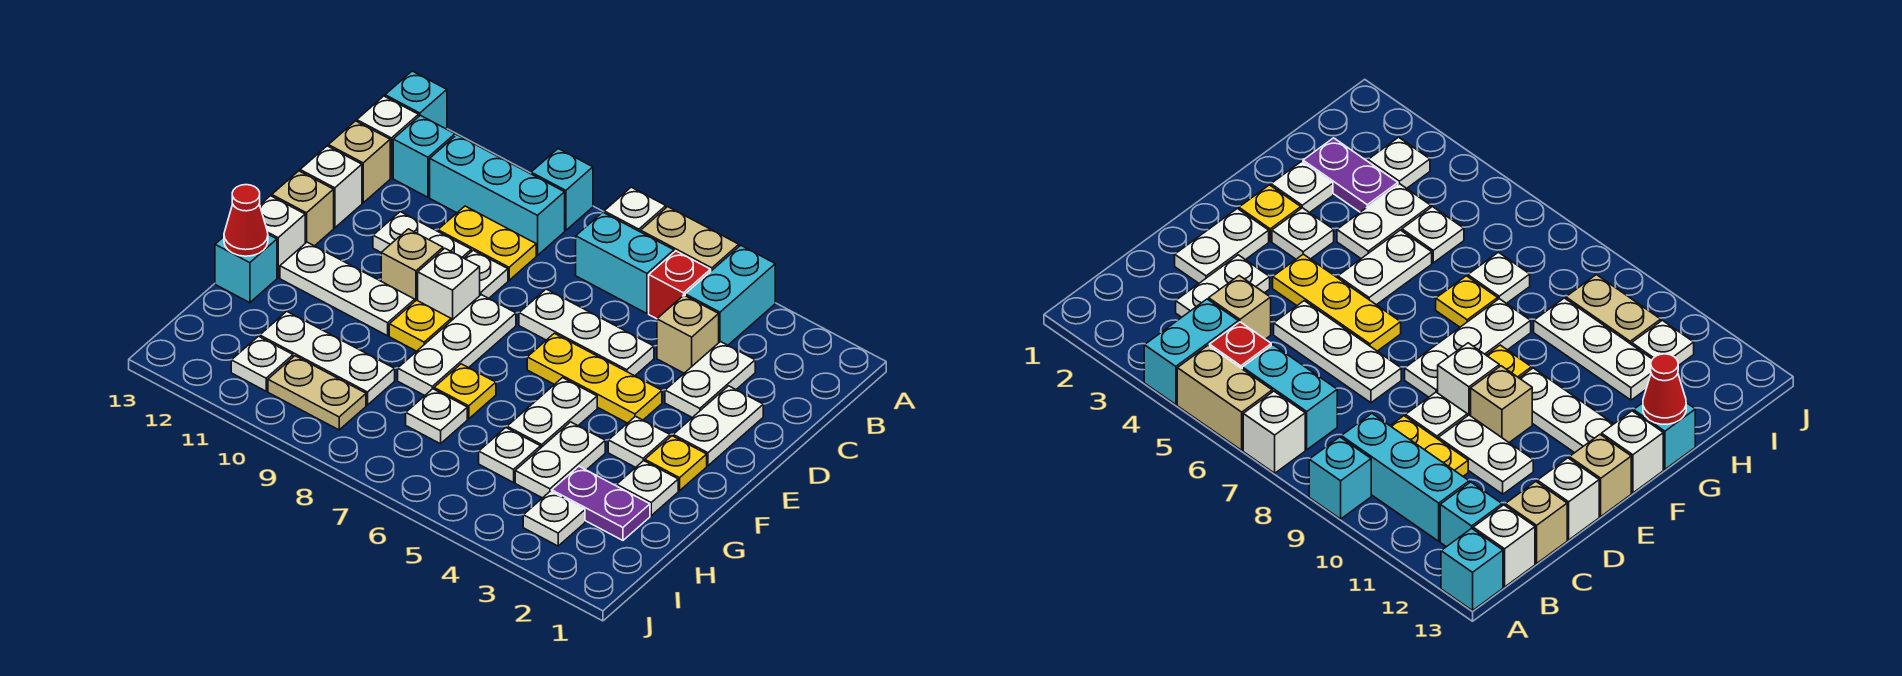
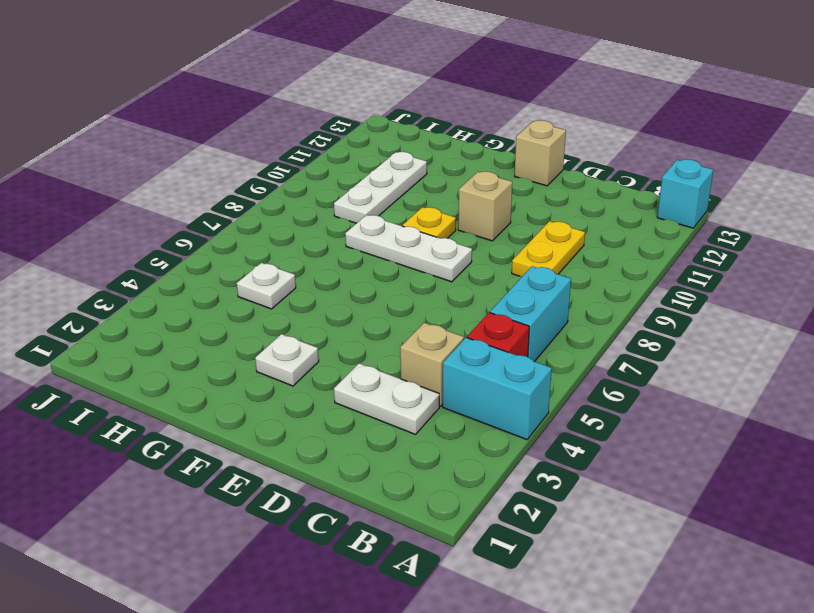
none -> tan 1x2 brick [641,207,739,271]
none -> white 1x1 brick [604,187,666,232]
none -> cyan 1x1 brick [531,149,593,230]
none -> cyan 1x3 brick [430,135,565,255]

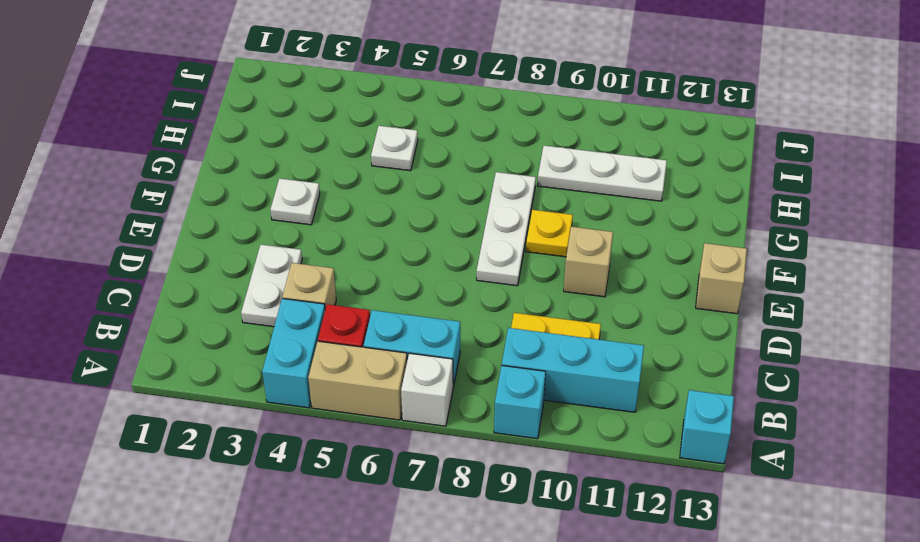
none -> cyan 1x1 brick [393,115,455,197]
none -> white 1x1 brick [357,96,419,178]
none -> tan 1x1 brick [328,121,390,203]
none -> white 1x2 plate [673,386,763,466]

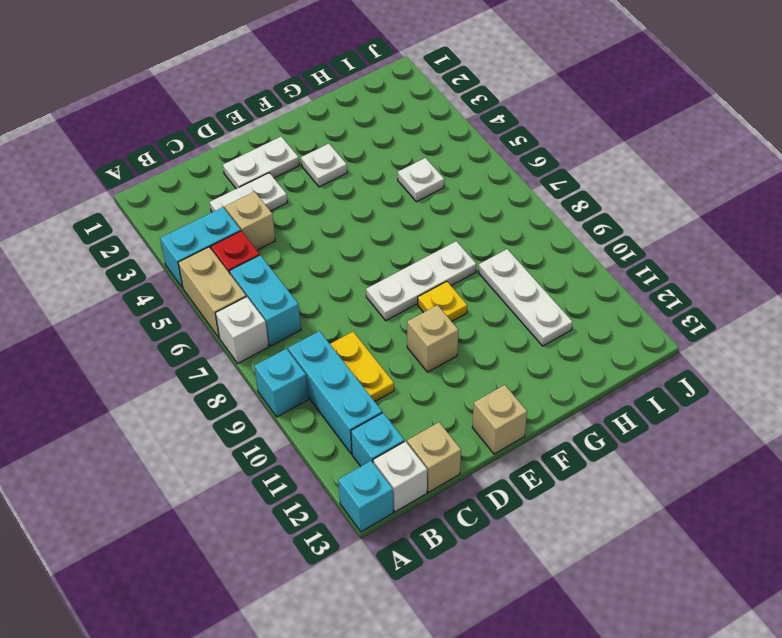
none -> white 1x3 plate [519,289,654,376]
none -> white 1x1 plate [464,250,508,298]
none -> white 1x2 plate [373,212,471,258]
none -> white 1x1 brick [300,146,362,228]

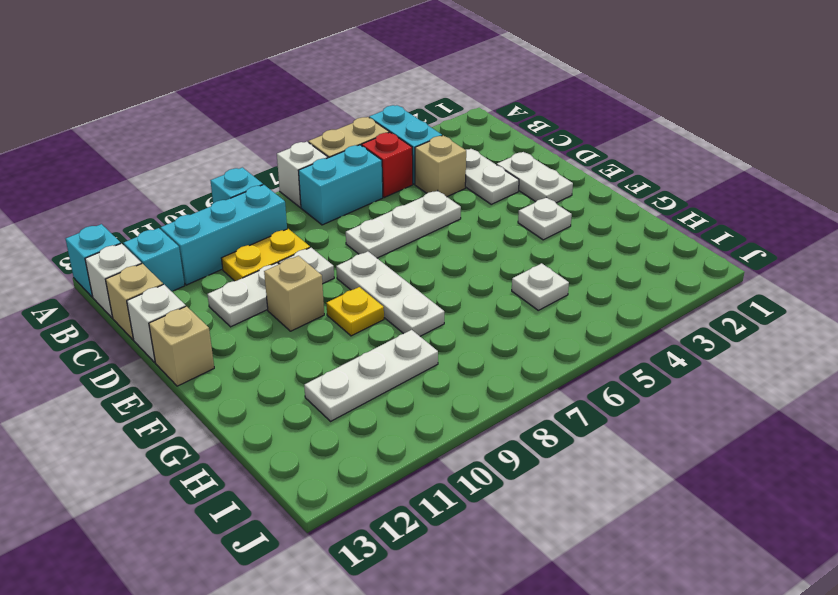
none -> yellow 1x3 plate [527,333,662,423]
none -> white 1x1 brick [418,248,480,321]
none -> yellow 1x1 plate [645,436,707,491]
none -> white 1x2 plate [507,378,597,448]

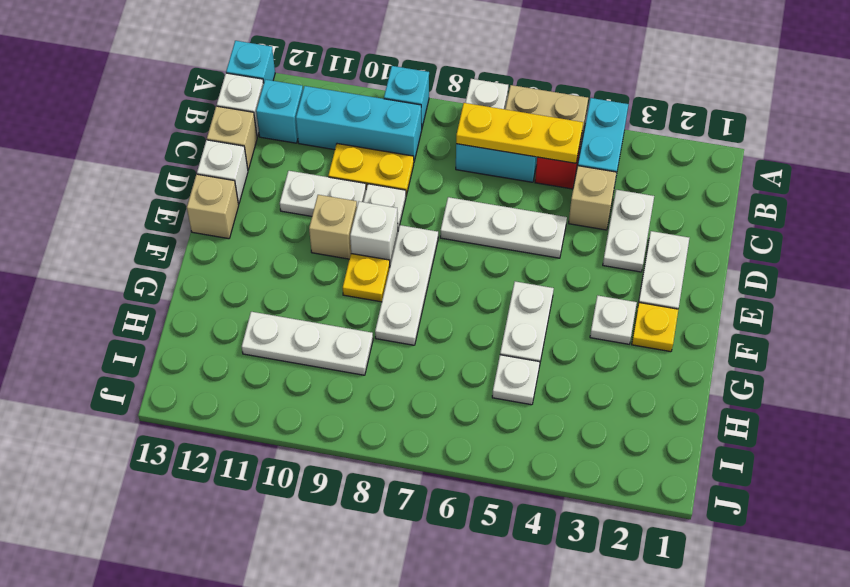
yellow 1x3 plate [456,103,583,163] -> yellow 1x3 plate moved to [527,333,662,423]
none -> white 1x3 plate [280,242,415,336]
none -> white 1x1 brick [260,196,305,278]
none -> white 1x1 plate [617,461,678,515]
none -> white 1x2 plate [515,422,605,498]

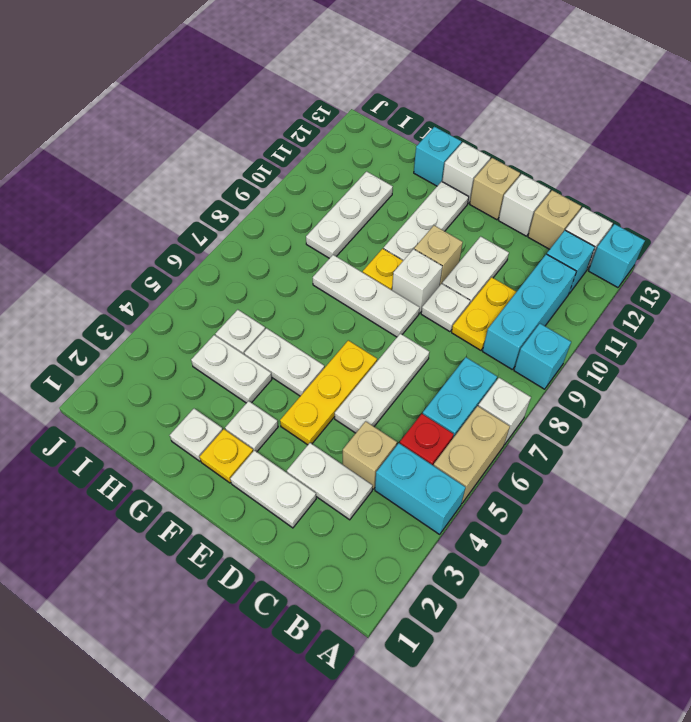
none -> yellow 1x1 plate [434,364,496,419]
none -> purple 1x2 plate [552,466,650,540]
none -> white 1x1 plate [406,389,467,444]
none -> white 1x1 plate [523,491,585,546]

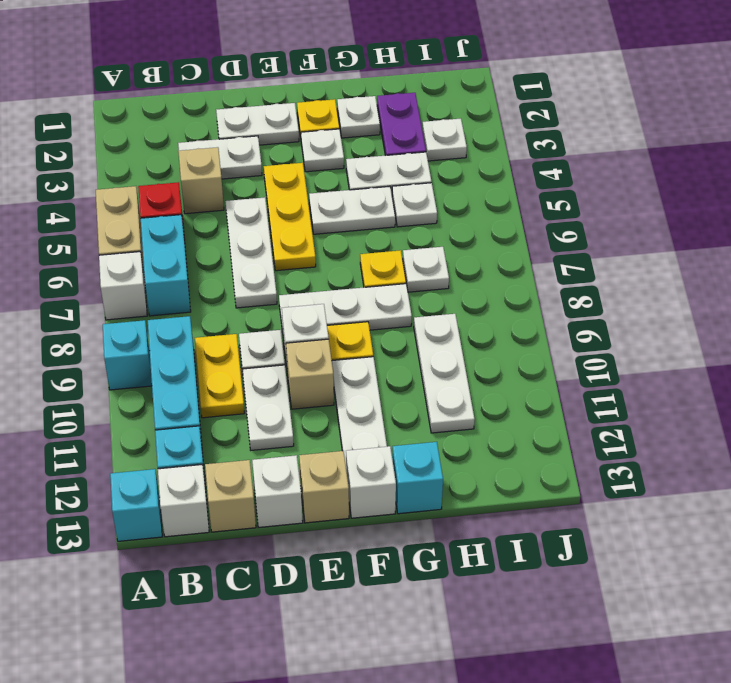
none -> cyan 1x2 brick [685,245,775,345]
none -> tan 1x2 plate [268,356,366,430]
none -> white 1x1 plate [231,336,293,391]
none -> red 1x1 cone [224,185,268,256]

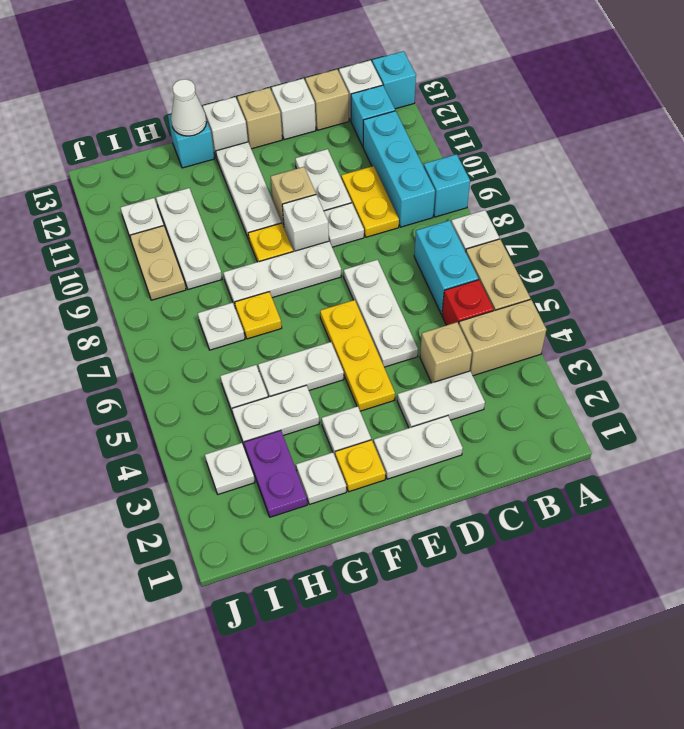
tan 1x2 brick [459,300,546,376] -> cyan 1x2 brick [685,245,775,345]
white 1x1 cone [171,79,207,136] -> red 1x1 cone [224,185,268,256]

